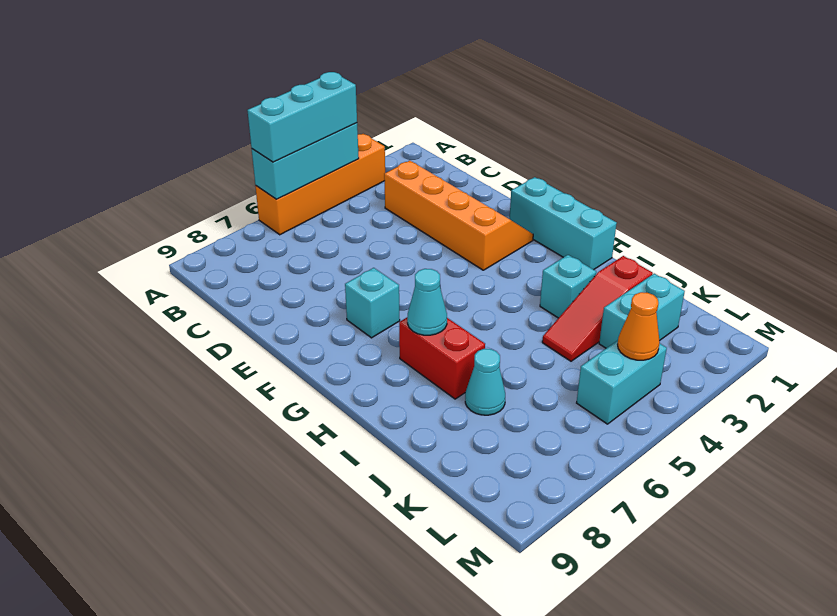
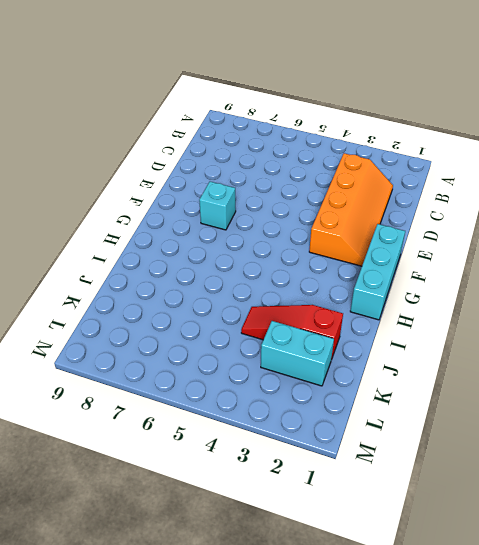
none -> orange 1x4 brick [255,134,385,235]
none -> red 1x2 brick [399,318,485,399]
none -> cyan 1x1 brick [540,255,596,318]

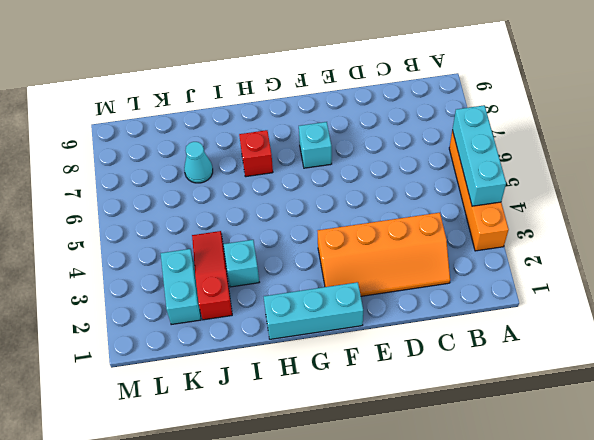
red 1x1 brick [239,130,273,177] -> red 1x2 brick [399,318,485,399]
none -> cyan 1x2 brick [577,340,667,424]
none -> cyan 1x1 cone [407,269,447,335]
none -> orange 1x1 cone [618,292,660,360]

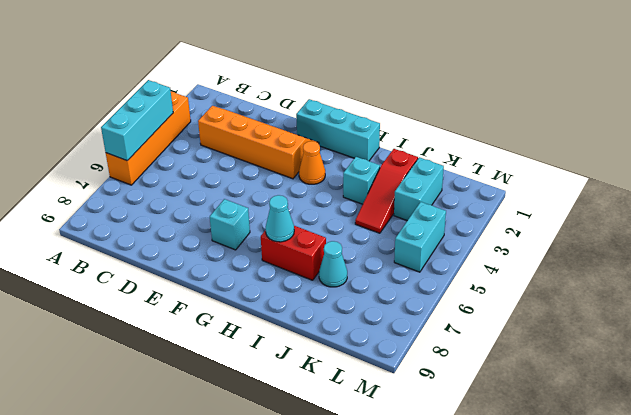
orange 1x1 cone [299,141,325,184] -> orange 1x1 cone moved to [618,292,660,360]
none -> cyan 1x3 brick [247,72,357,162]

